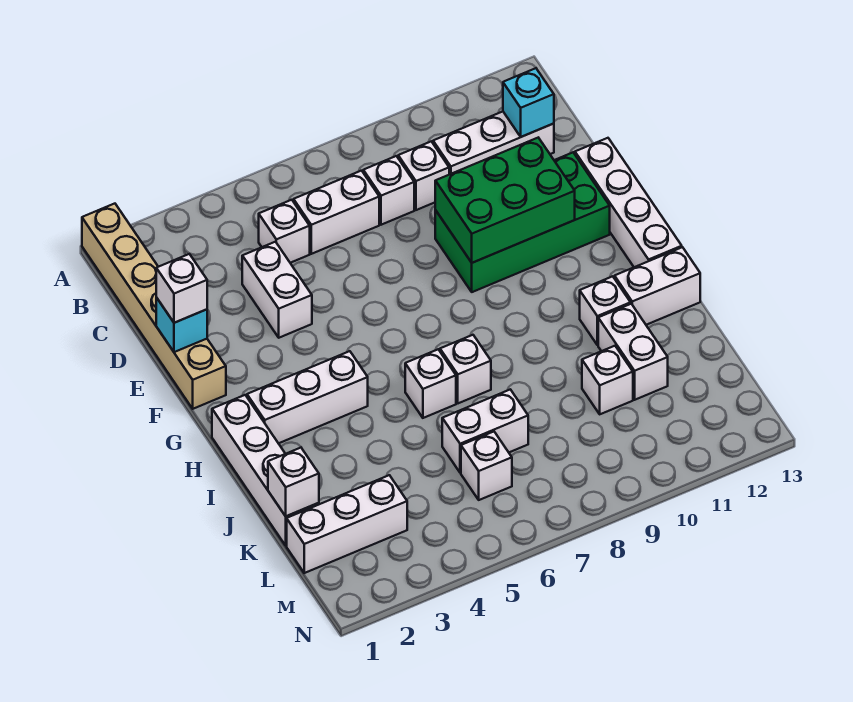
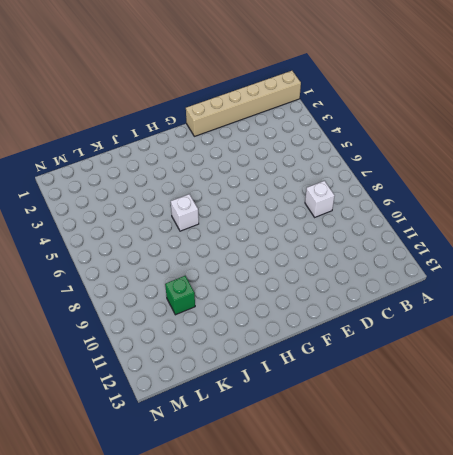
green 1x1 brick [165,276,195,315] -> white 1x1 brick [582,346,633,414]
none -> white 1x1 brick [259,200,310,263]
none -> white 1x2 brick [294,171,379,254]
none -> white 1x1 brick [398,141,449,210]

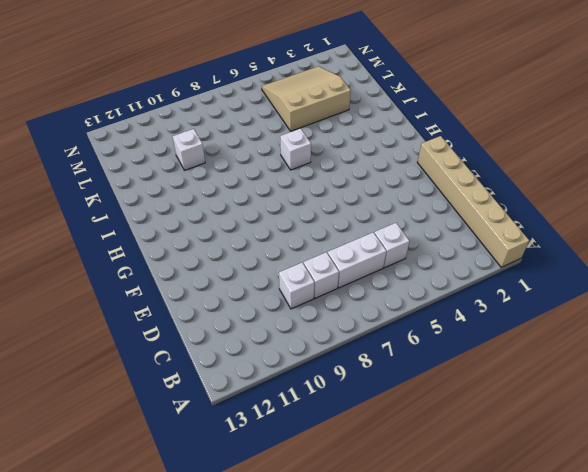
tan 3x3 slope [262,66,351,131] -> white 1x3 brick [287,475,407,573]
none -> white 1x3 brick [433,112,554,174]
none -> white 1x2 brick [242,242,312,338]
none -> green 2x4 brick [435,153,610,292]

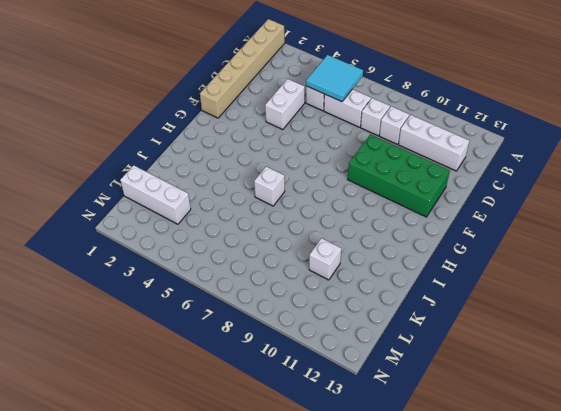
cyan 2x2 tile [306,55,363,102] -> none
none -> white 1x4 brick [575,138,682,267]
none -> white 1x4 brick [212,395,319,546]
none -> white 1x3 brick [247,351,368,443]

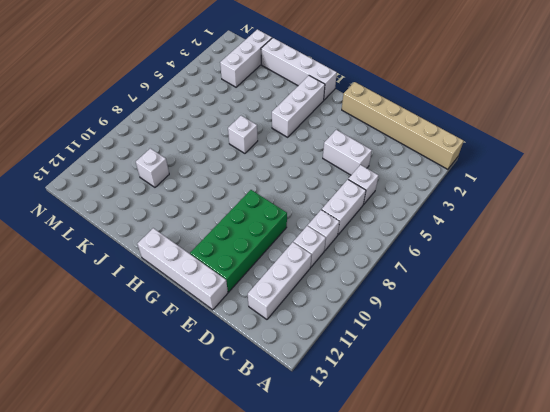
none -> white 1x1 brick [440,335,491,403]
none -> white 1x1 brick [580,276,631,345]
none -> white 1x2 brick [615,247,700,325]

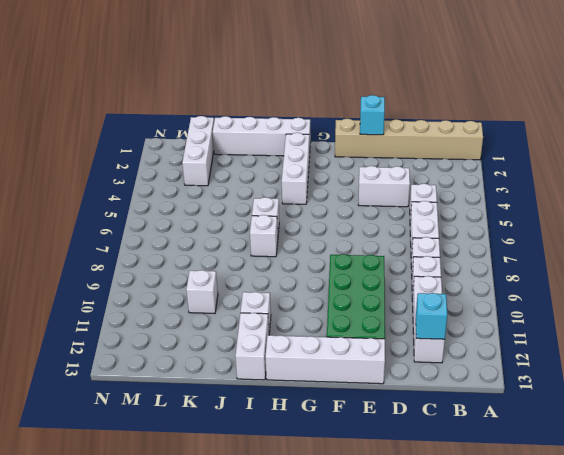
none -> white 1x2 brick [598,304,668,400]
none -> white 1x2 brick [442,389,528,473]
none -> white 1x1 brick [461,432,512,500]

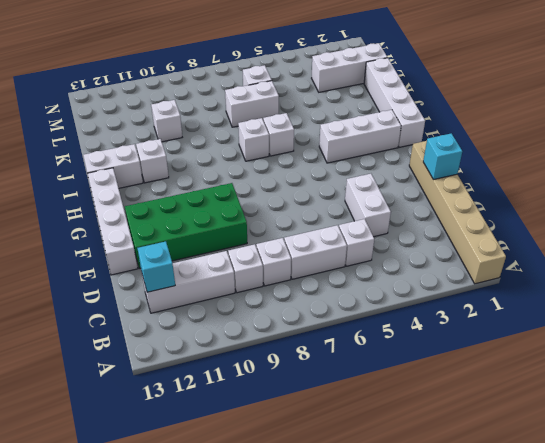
none -> white 1x2 brick [598,304,668,400]
none -> green 2x3 brick [435,138,575,263]
none -> white 1x1 brick [268,448,319,516]

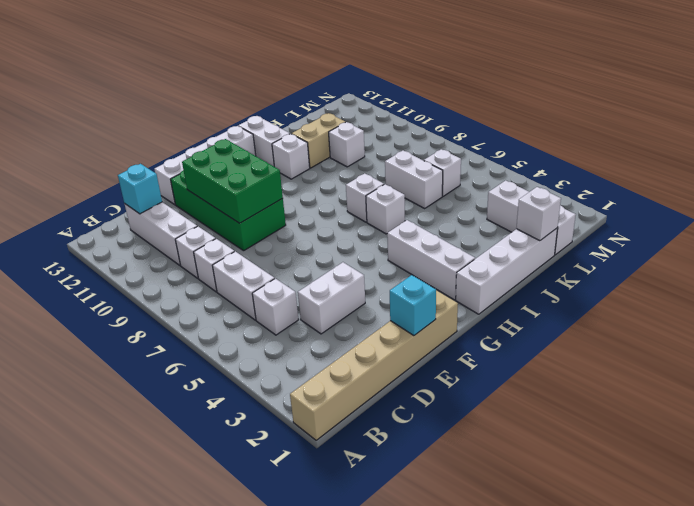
tan 1x2 brick [292,113,345,168] -> white 1x2 brick [598,304,668,400]
none -> white 1x1 brick [156,254,207,323]

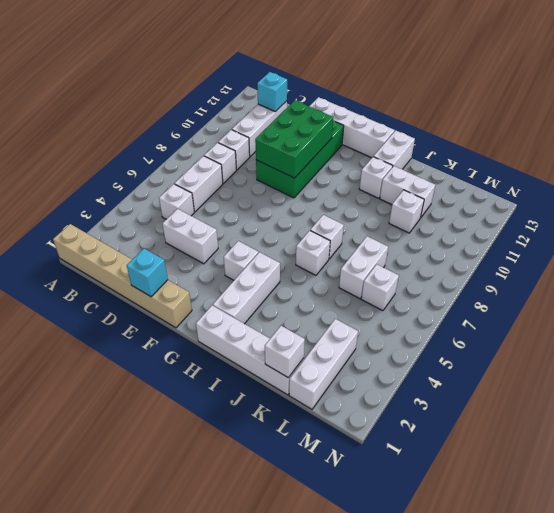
white 1x1 brick [224,241,258,280] -> white 1x1 brick moved to [156,254,207,323]

